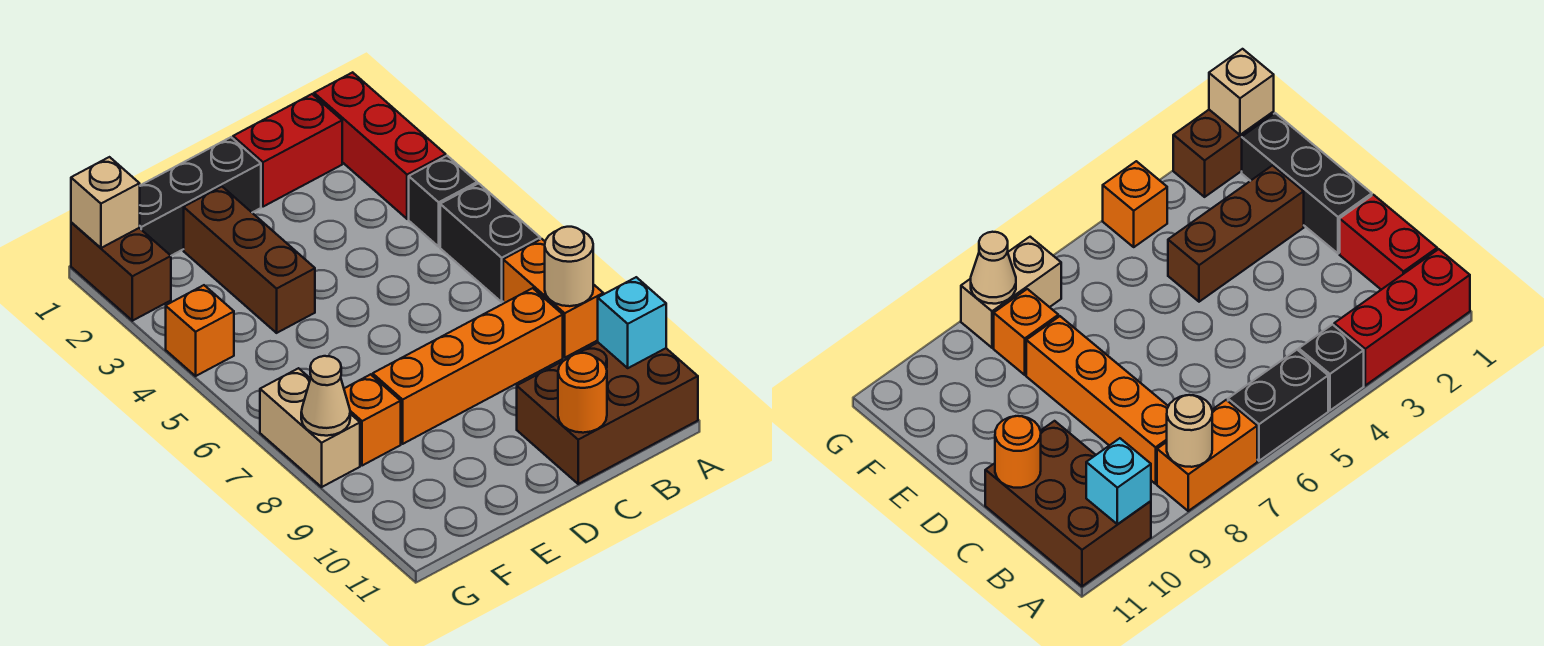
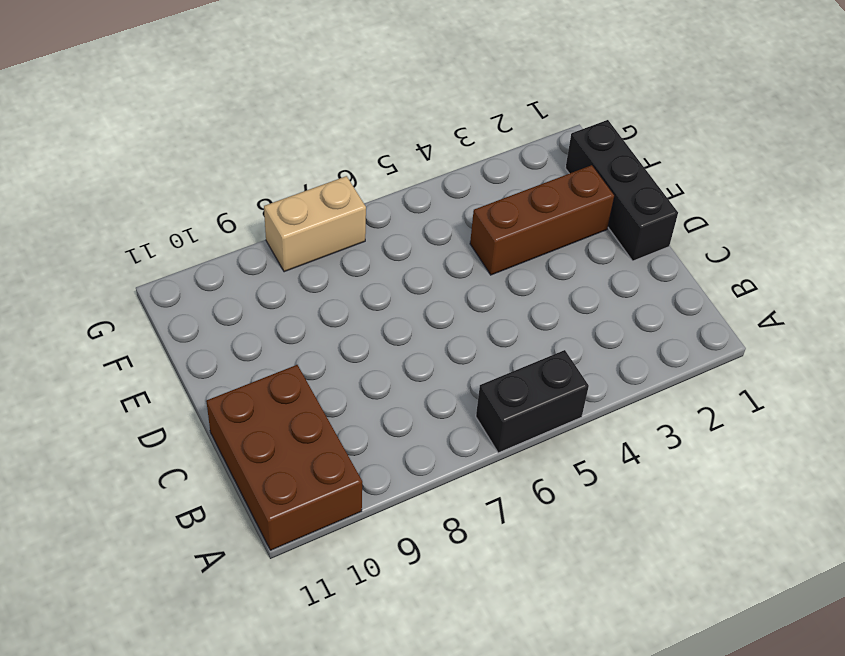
none -> red 1x3 brick [314,72,446,219]
none -> black 1x1 brick [409,156,477,247]
none -> orange 1x2 brick [503,239,603,358]

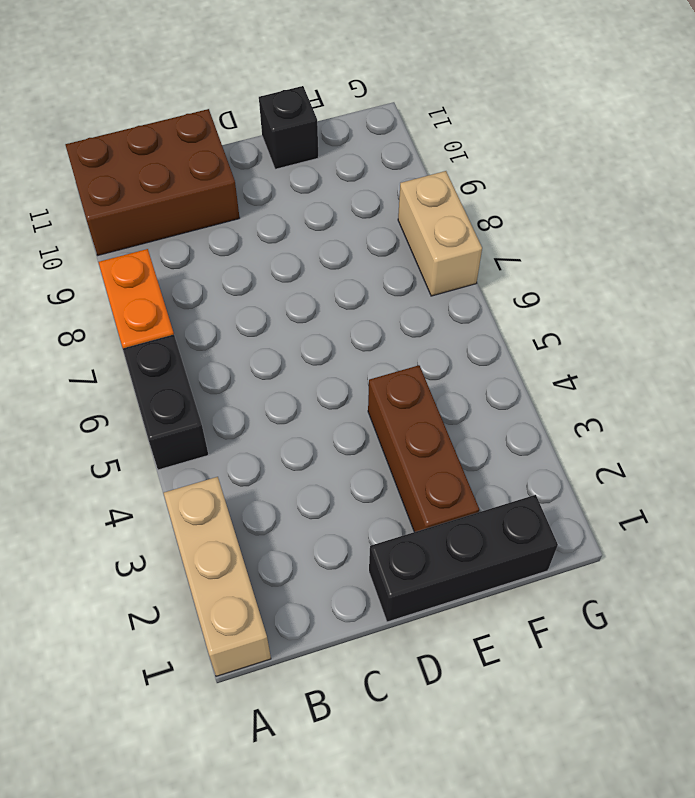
tan 1x3 brick [164,477,271,676] -> red 1x3 brick [314,72,446,219]
black 1x1 brick [259,86,318,169] -> black 1x1 brick moved to [409,156,477,247]
none -> red 1x2 brick [233,94,342,207]
none -> orange 1x4 brick [373,288,563,444]
none -> orange 1x1 brick [344,374,401,466]

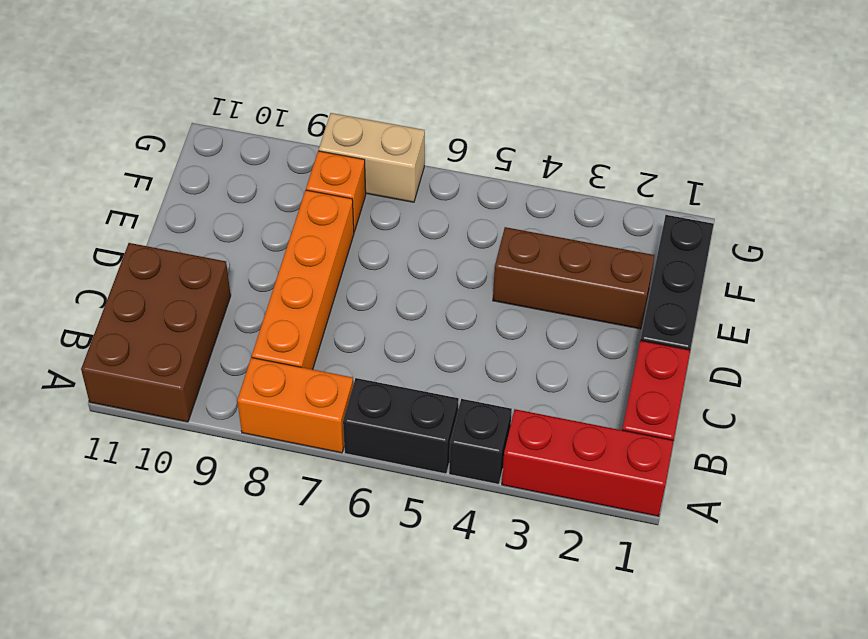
none -> brown 1x2 brick [71,222,171,321]
none -> orange 1x1 brick [166,285,234,376]
none -> tan 1x1 round brick [545,227,593,306]

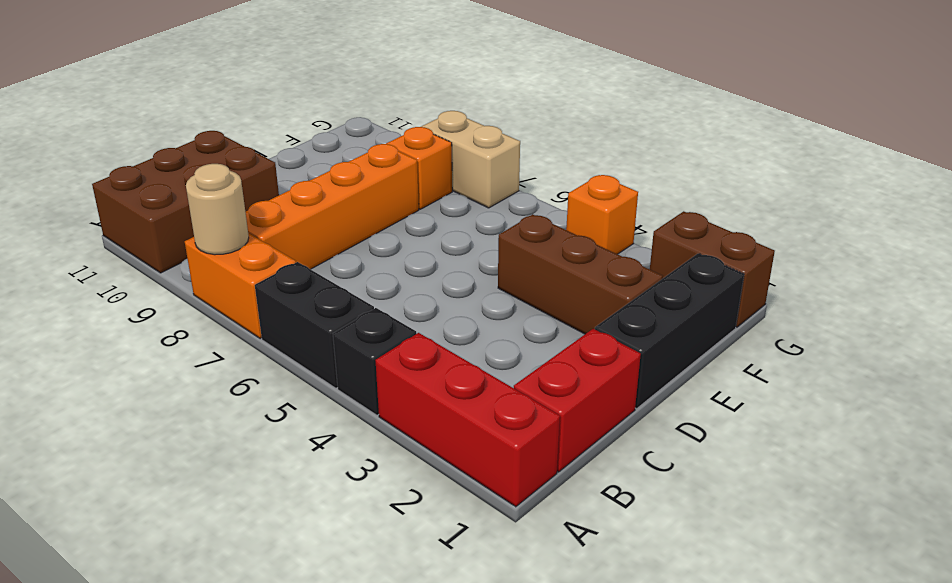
none -> cyan 1x1 brick [598,277,666,368]
none -> orange 1x1 round brick [558,353,607,433]
none -> tan 1x1 brick [71,157,140,248]

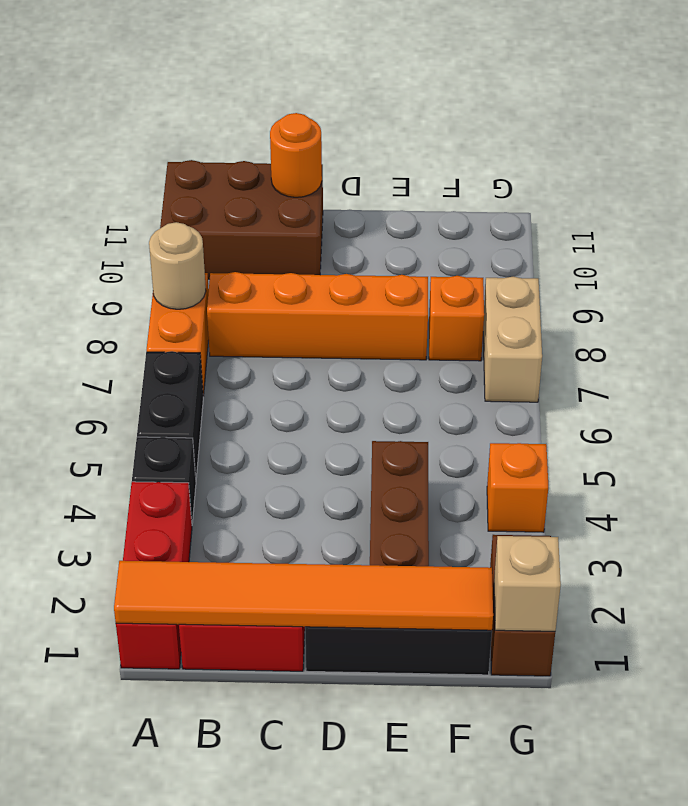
orange 1x6 tile [114,561,493,630] -> none
none -> cyan 1x1 brick [598,277,666,368]
none -> tan 1x1 cone [301,356,350,436]

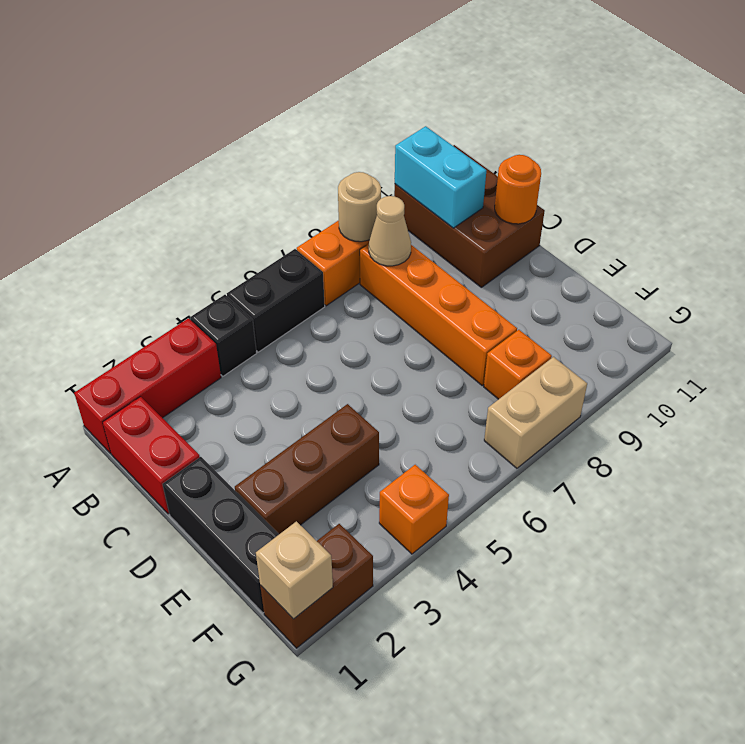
cyan 1x2 brick [395,126,486,228] -> cyan 1x1 brick [598,277,666,368]
tan 1x1 cone [369,196,411,266] -> tan 1x1 cone moved to [301,356,350,436]

